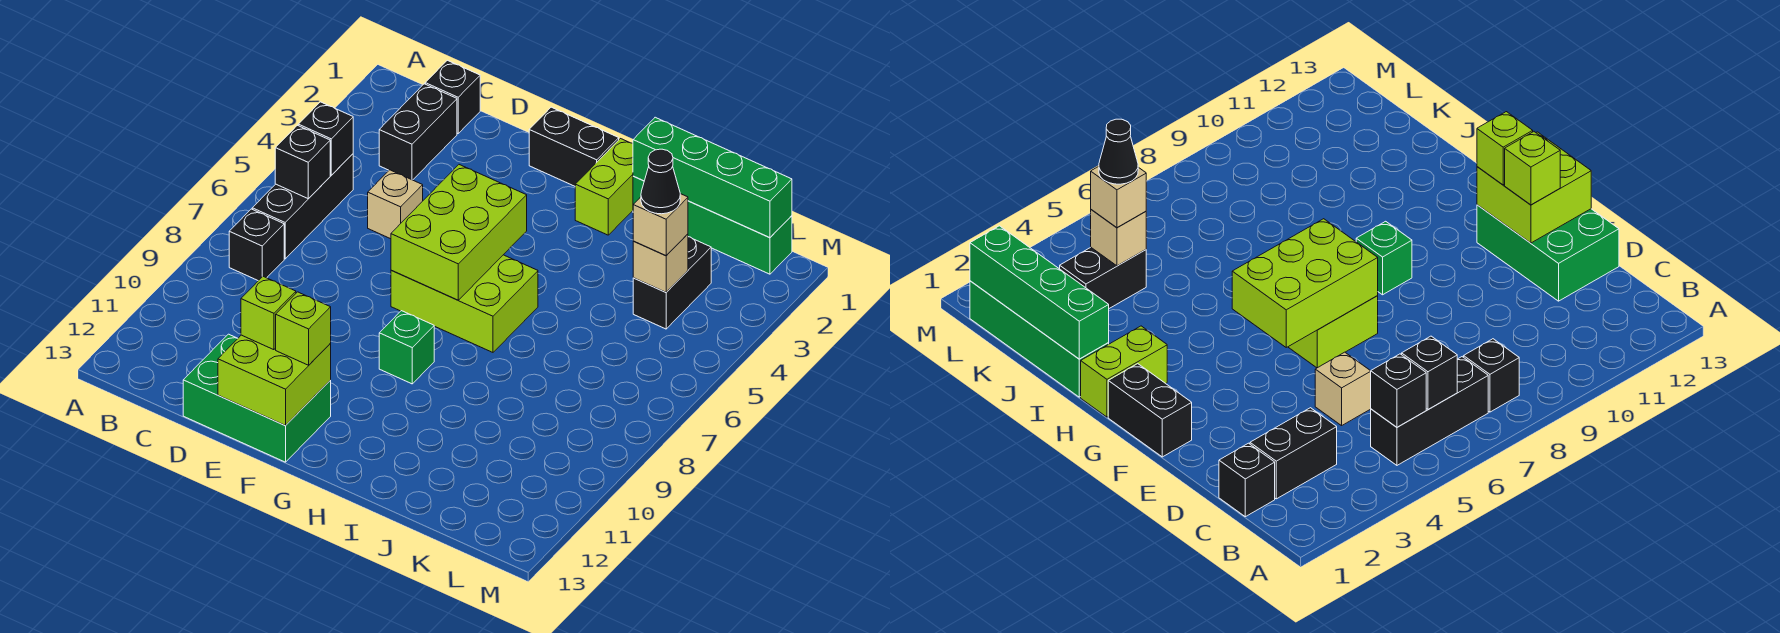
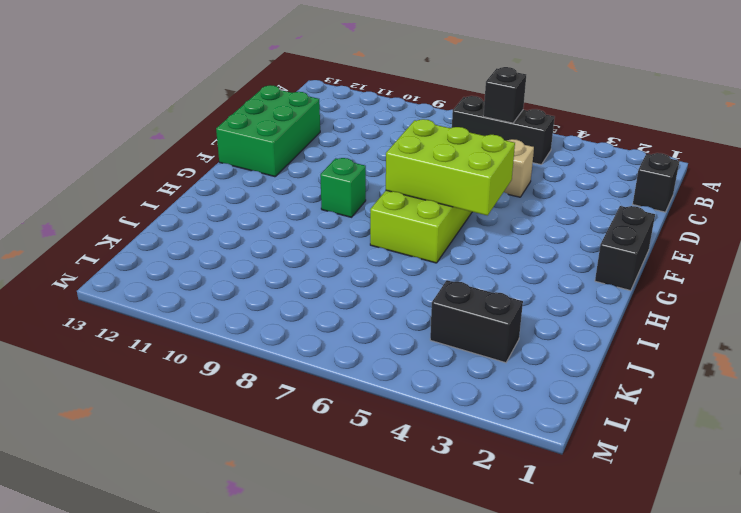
none -> black 1x1 brick [229,209,284,281]
none -> black 1x2 brick [379,84,457,180]
none -> lime 1x2 brick [575,139,633,235]

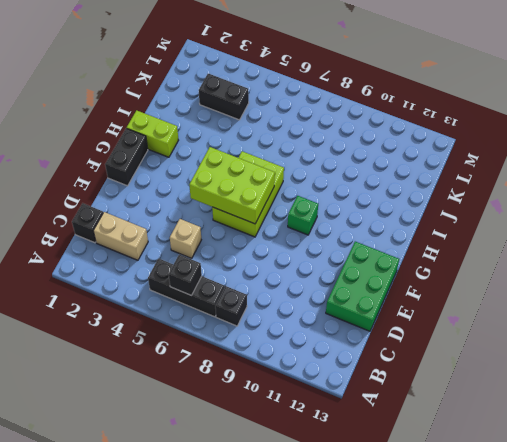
tan 1x2 brick [93,212,148,260] -> black 1x2 brick [379,84,457,180]
none -> green 1x4 brick [633,176,792,274]
none -> black 1x1 brick [298,102,353,175]
none -> lime 2x2 brick [218,335,331,425]

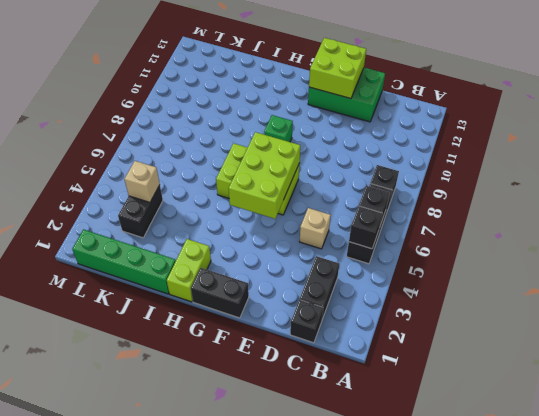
none -> green 1x4 brick [633,117,792,237]
none -> lime 1x1 brick [241,277,296,350]
none -> lime 1x1 brick [276,292,331,365]

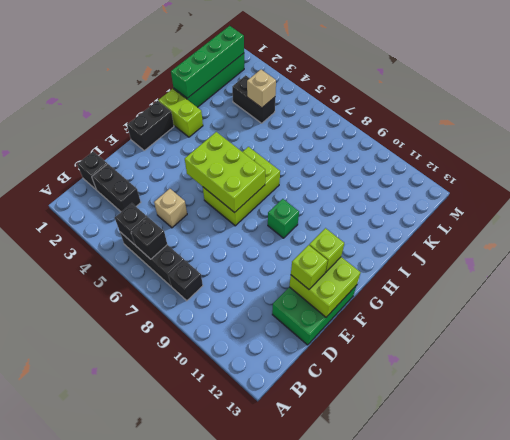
none -> tan 1x1 brick [633,194,688,256]
none -> black 1x1 cone [641,149,680,214]

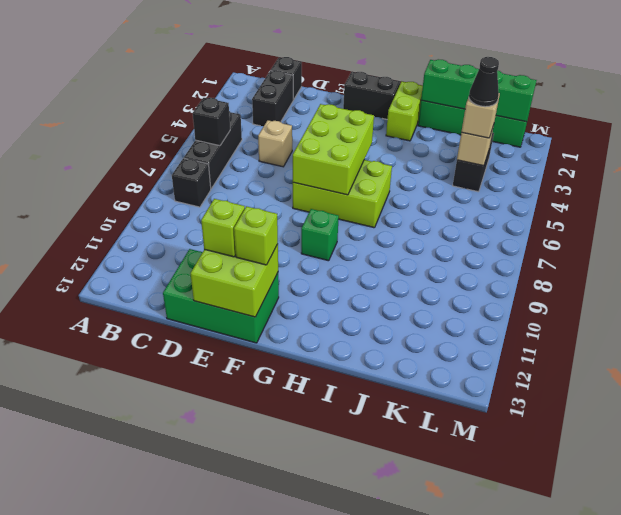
none -> black 1x1 brick [298,102,353,175]

